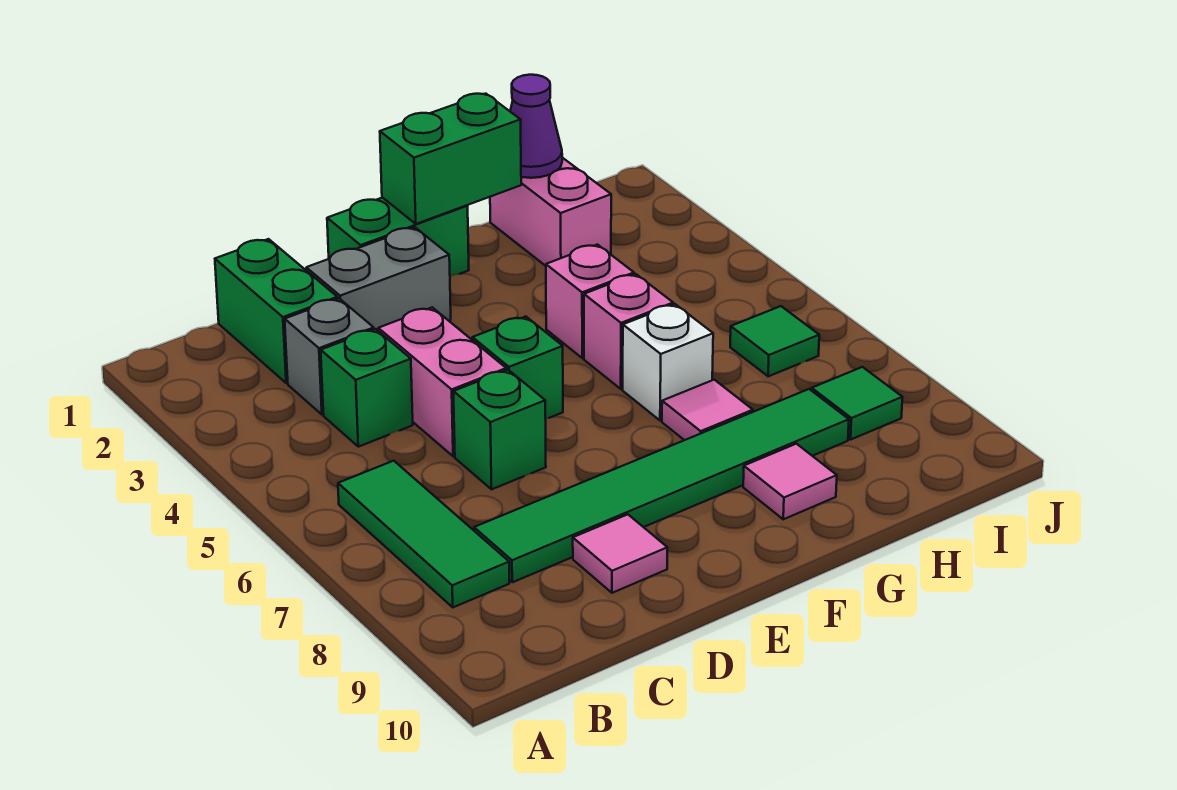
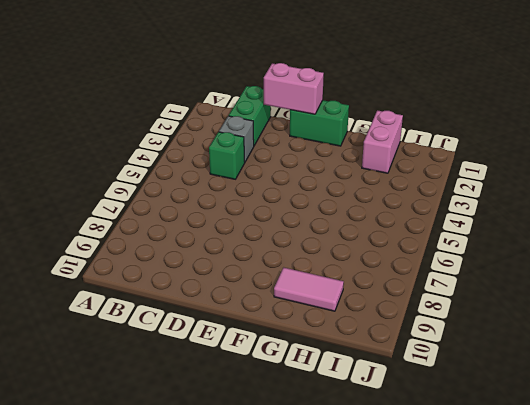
pink 1x2 brick [264,63,324,114] -> pink 1x2 brick turned to [378,307,506,456]
pink 1x2 tile [274,268,344,311] -> pink 1x1 tile [743,444,837,519]
none -> green 1x3 tile [338,461,509,607]
none -> green 1x6 tile [474,389,849,582]
none -> grey 1x2 brick [306,227,451,331]

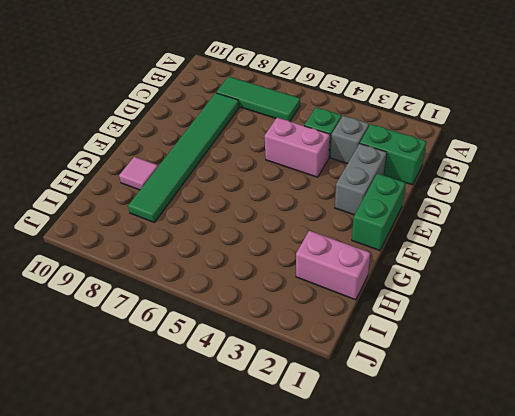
none -> green 1x1 brick [453,370,546,489]
none -> pink 1x1 tile [573,514,667,593]
none -> green 1x1 brick [472,317,563,419]

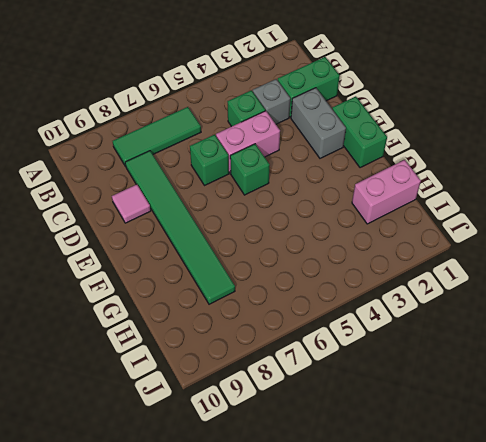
none -> pink 1x1 brick [546,244,634,358]
none -> pink 1x1 brick [584,274,673,389]
none -> white 1x1 brick [623,304,713,421]

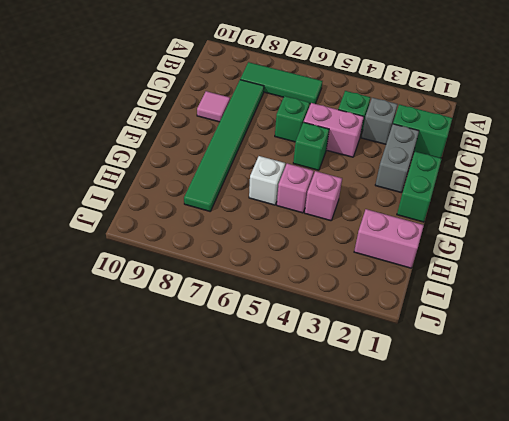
none -> pink 1x1 tile [662,380,753,440]
none -> pink 1x1 tile [743,444,837,519]
none -> green 1x1 tile [730,306,819,376]

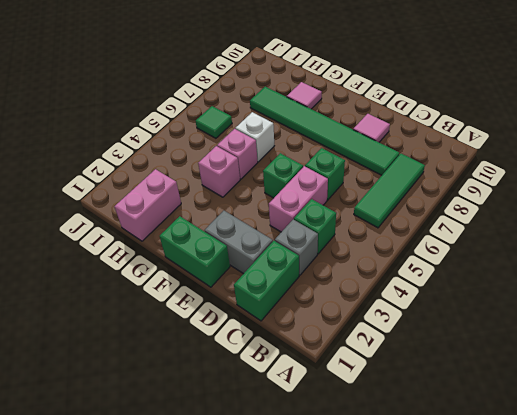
none -> pink 1x1 tile [662,380,753,440]
none -> green 1x1 tile [812,367,902,440]
none -> green 1x2 brick [380,94,521,224]

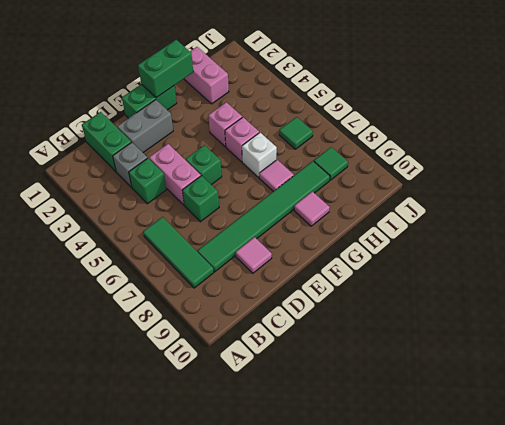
none -> purple 1x1 cone [510,75,562,178]

